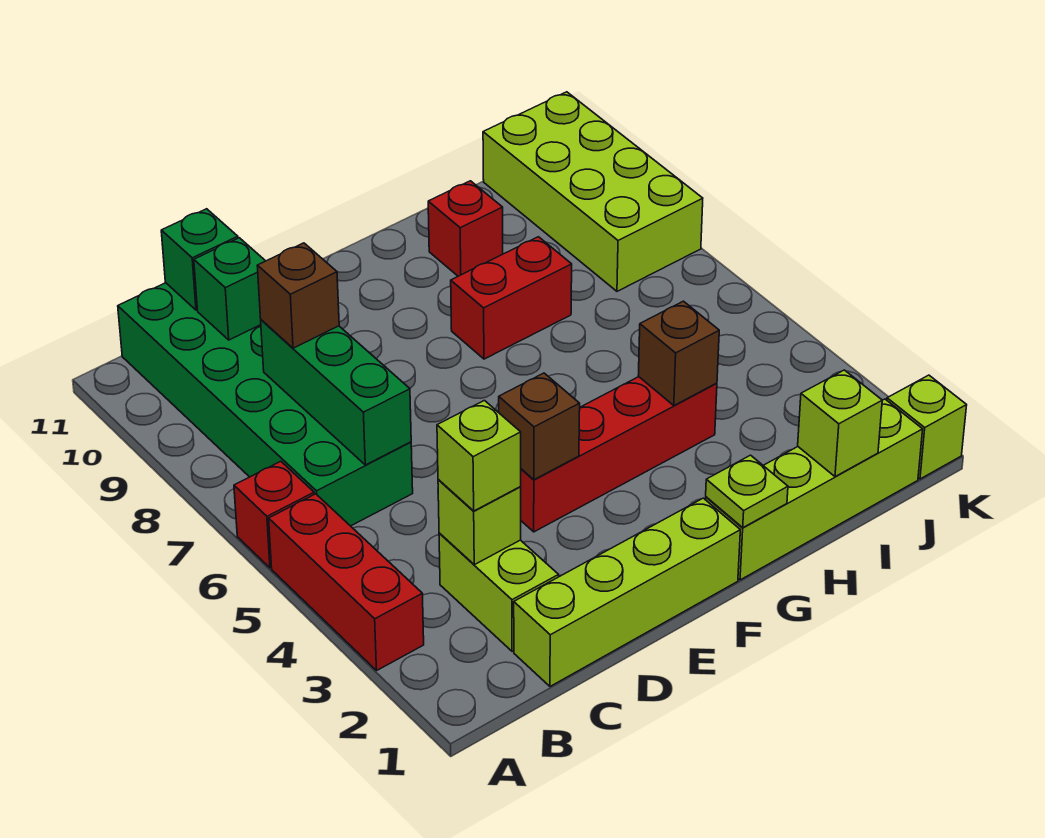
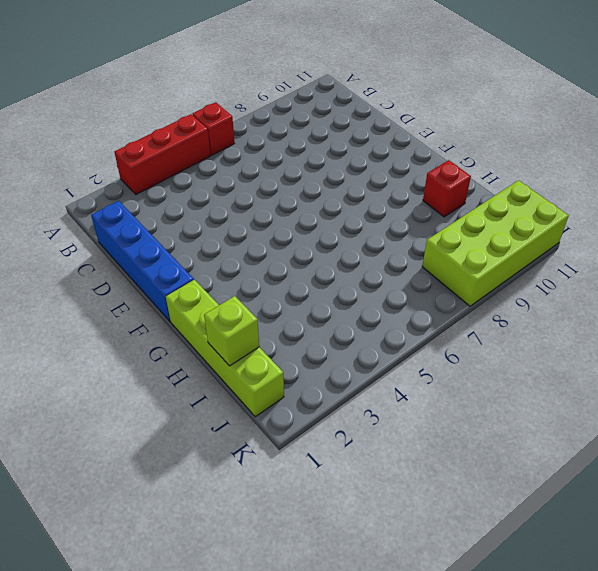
blue 1x4 brick [91,201,194,321] -> lime 1x4 brick [514,498,740,686]
none -> green 2x6 brick [118,283,413,526]
none -> lime 1x2 brick [439,533,559,651]
none -> red 1x4 brick [520,377,717,532]

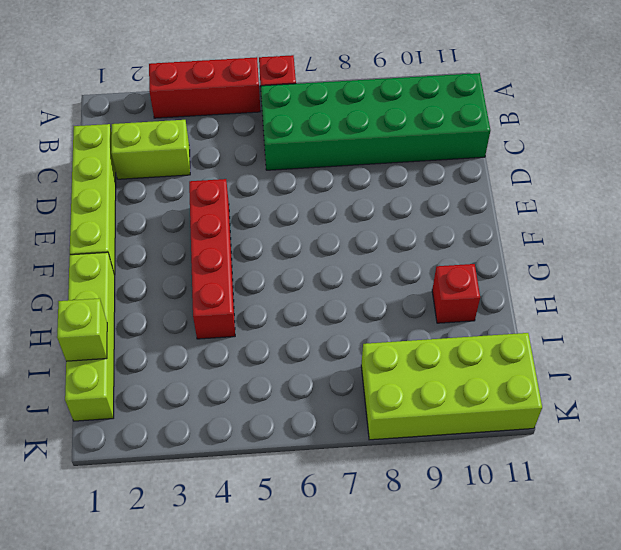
none -> red 1x2 brick [451,237,572,359]
none -> lime 1x1 brick [887,375,967,479]
none -> lime 1x1 brick [438,480,521,565]

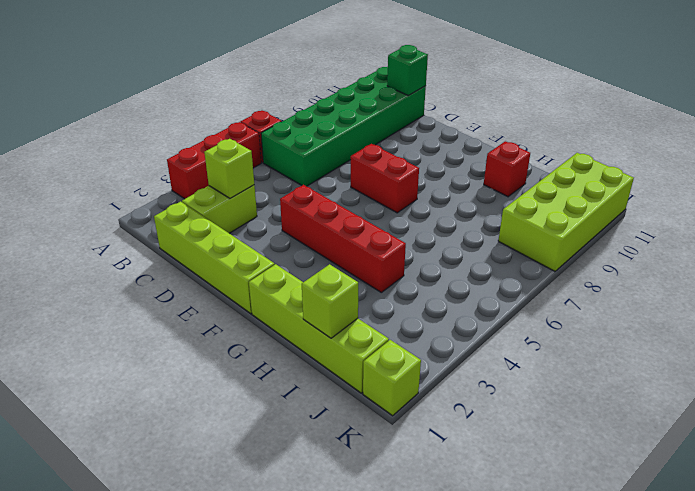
red 1x2 brick [351,144,419,213] -> red 1x2 brick moved to [451,237,572,359]
none -> green 1x3 brick [261,320,411,465]
none -> green 1x1 brick [194,238,265,340]
none -> brown 1x1 brick [499,373,580,480]

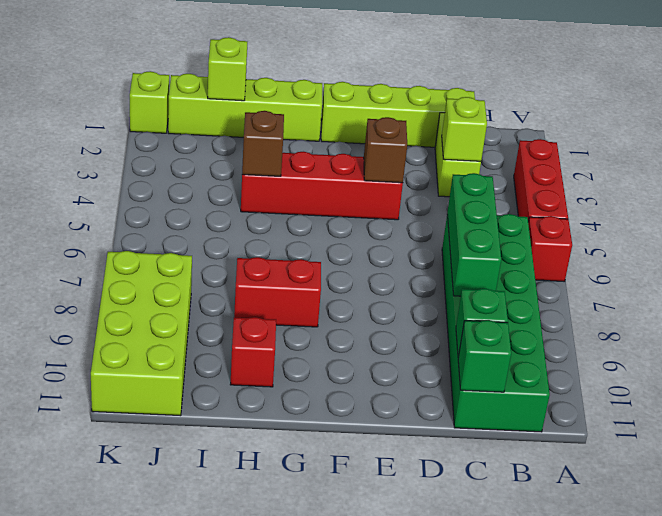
none -> lime 1x1 plate [706,455,788,528]
none -> lime 1x1 brick [437,400,521,511]
none -> brown 1x1 brick [257,243,339,348]

